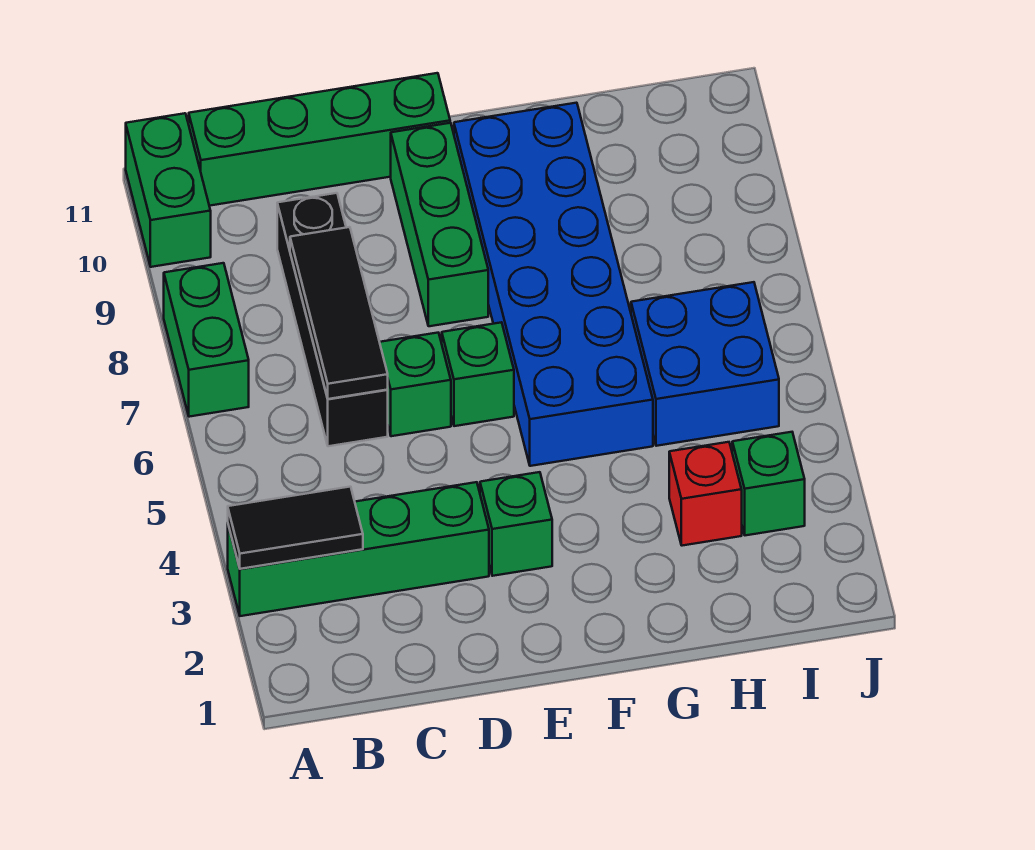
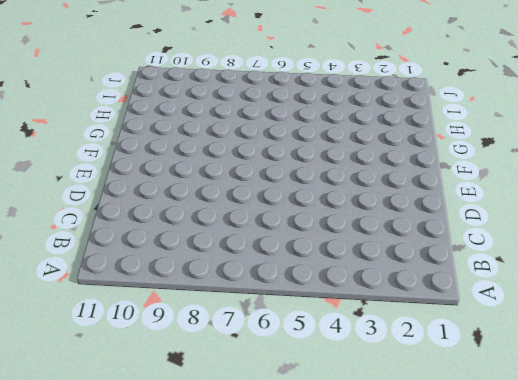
none -> green 1x4 brick [228,482,489,616]
none -> green 1x2 brick [164,263,249,417]
none -> green 1x2 brick [126,113,211,267]

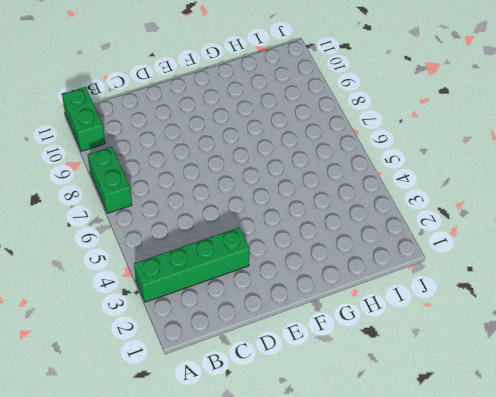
none -> green 1x4 brick [189,73,450,206]
none -> black 1x4 brick [277,193,388,446]
none -> green 1x1 brick [380,333,451,436]

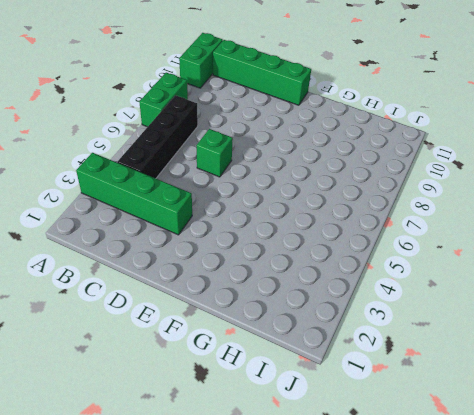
black 1x4 brick [117,95,198,178] -> black 1x4 brick moved to [277,193,388,446]
none -> green 1x1 brick [480,472,552,576]
none -> green 1x1 brick [442,322,514,426]
none -> green 1x3 brick [391,123,488,326]

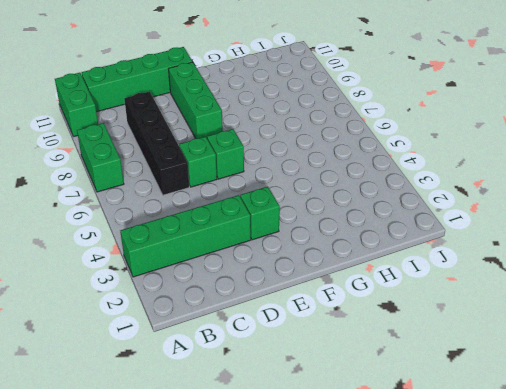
none -> blue 2x6 brick [454,103,653,466]
none -> red 1x1 brick [669,442,742,546]
none -> blue 2x2 brick [631,282,779,446]

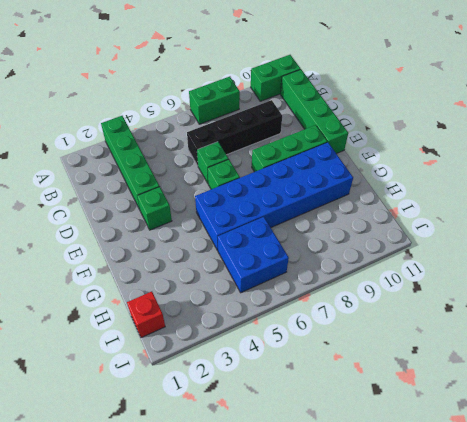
red 1x1 brick [127,292,165,338] -> red 1x1 brick moved to [669,442,742,546]
none -> green 1x1 brick [732,432,805,535]
none -> black 1x2 tile [228,487,363,569]
none -> black 1x3 tile [290,227,388,399]

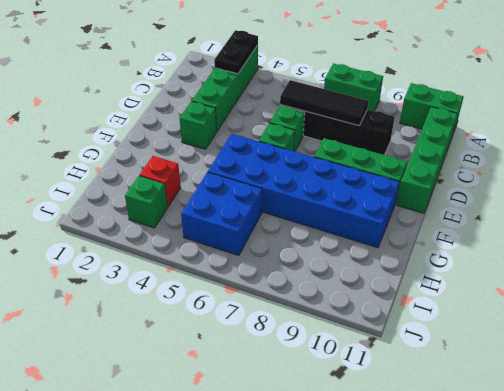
black 1x2 plate [214,30,258,74] -> black 1x2 tile [228,487,363,569]

